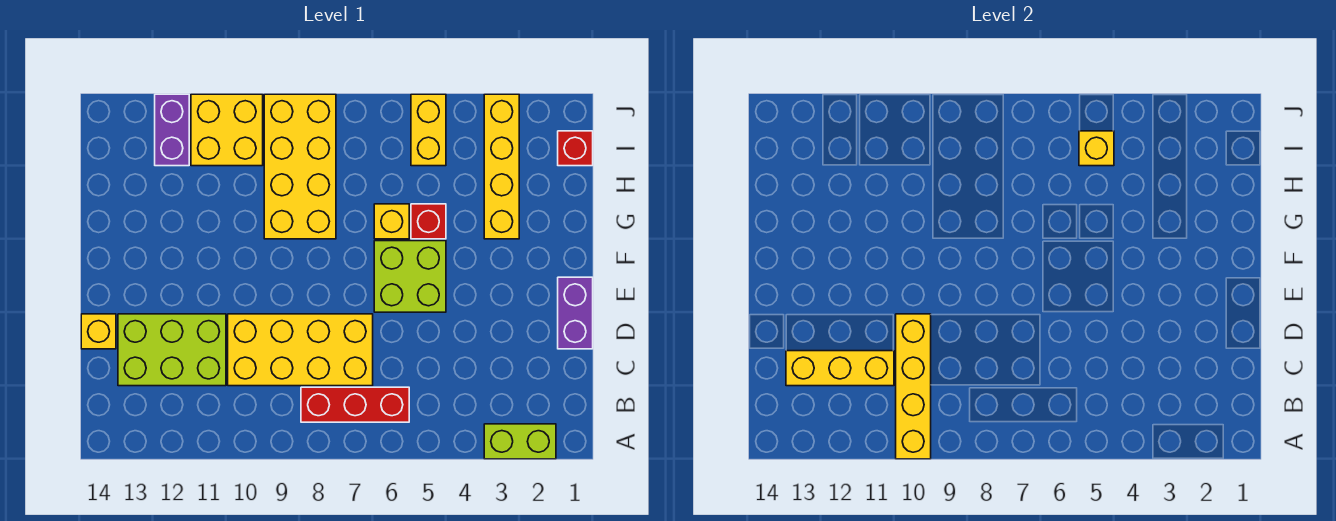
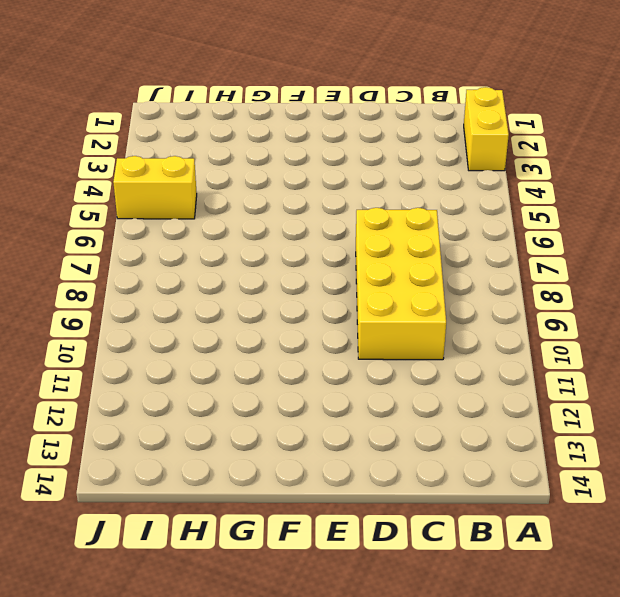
yellow 1x2 brick [464,87,509,171] -> lime 1x2 brick [484,424,556,459]
none -> red 1x3 brick [301,387,409,422]
none -> lime 2x3 brick [118,314,226,386]
none -> purple 1x2 brick [558,277,593,349]

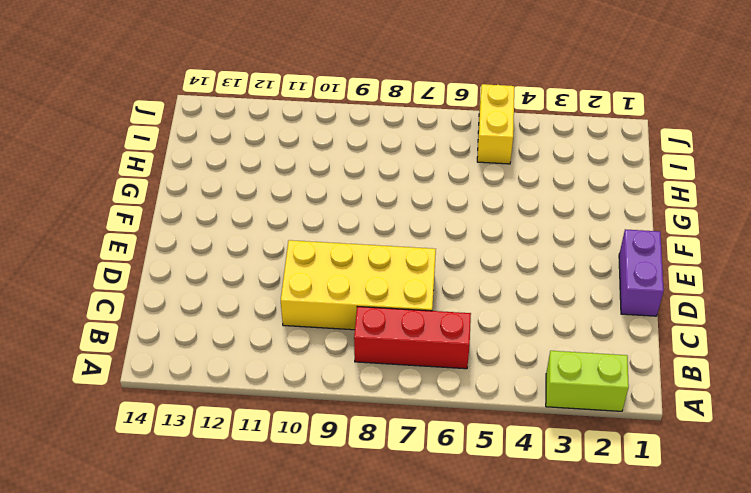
none -> lime 2x3 brick [118,314,226,386]
none -> yellow 1x1 brick [81,314,116,349]
none -> lime 2x2 brick [374,241,446,312]

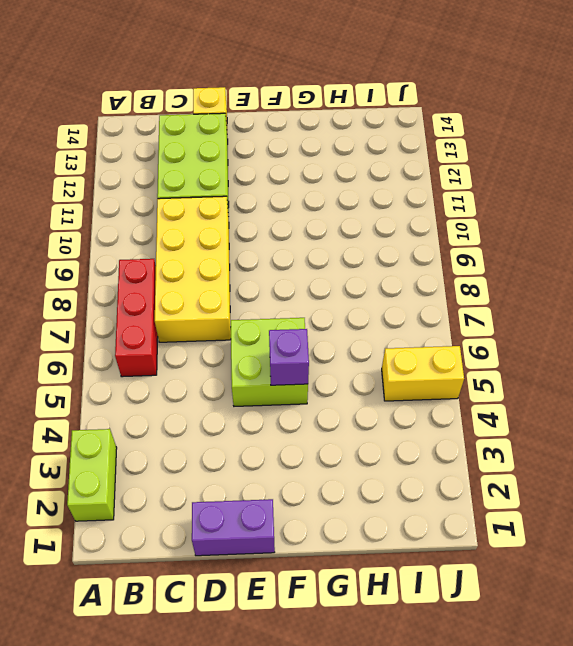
purple 1x1 brick [269,329,309,385] -> none
none -> yellow 1x4 brick [484,94,519,239]
none -> red 1x1 brick [411,204,446,239]
none -> yellow 1x1 brick [374,204,409,239]

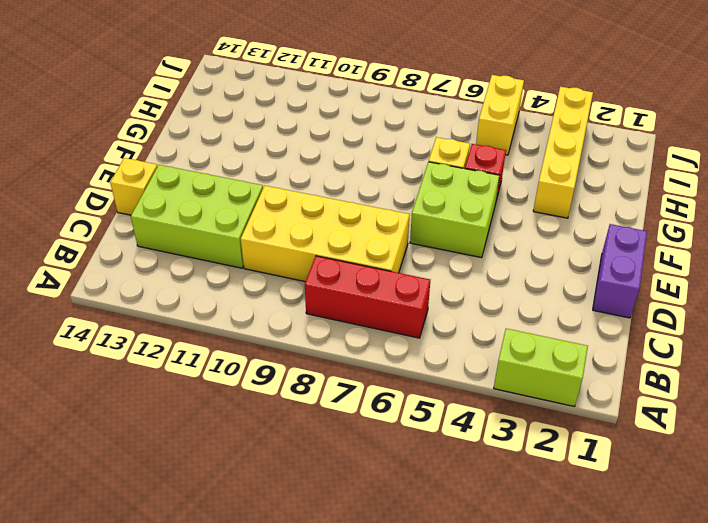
none -> yellow 2x4 brick [264,94,336,239]
none -> red 1x1 brick [558,131,593,166]
none -> yellow 2x2 brick [191,94,263,166]

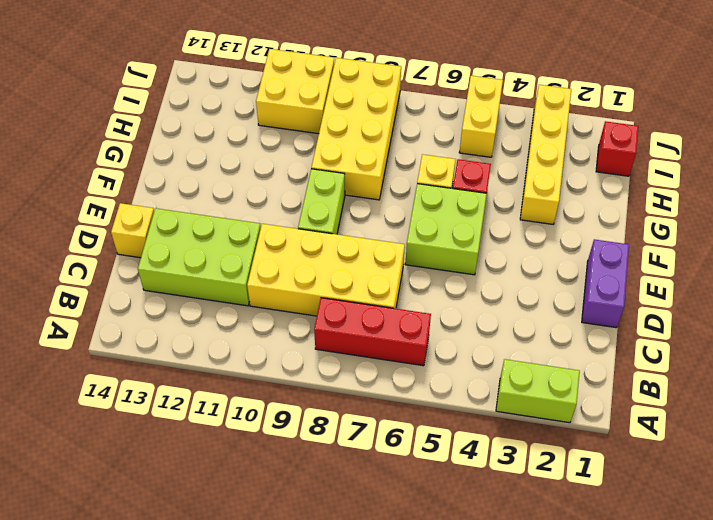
lime 1x2 brick [298,169,345,234] -> none
none -> purple 1x2 brick [155,94,189,166]
none -> yellow 1x4 brick [896,314,931,459]
none -> yellow 1x3 brick [786,351,894,386]

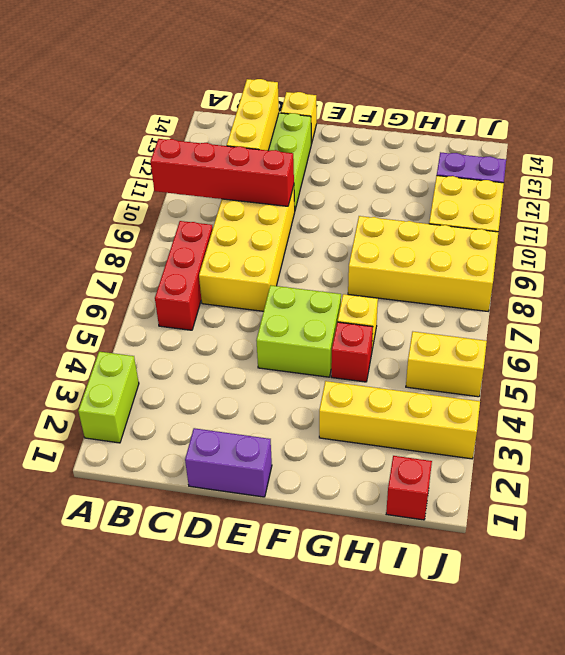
red 1x4 brick [150,139,294,206] -> yellow 1x4 brick [896,314,931,459]
none -> yellow 1x1 brick [1079,131,1114,166]

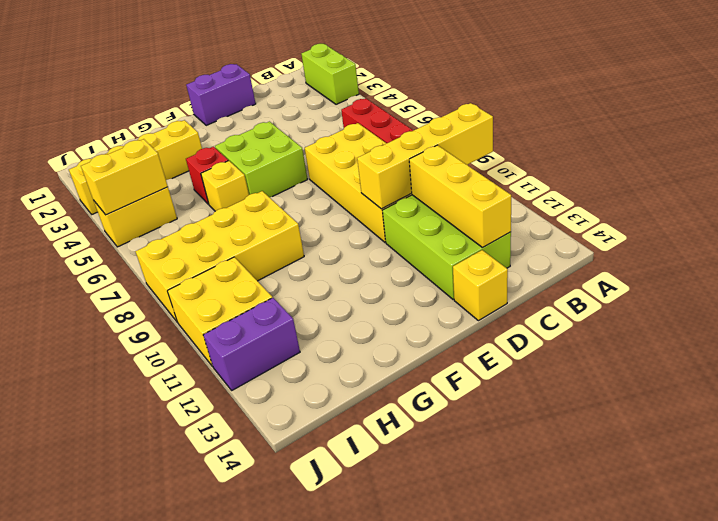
yellow 1x2 brick [81,139,168,215] -> yellow 1x1 brick [1079,131,1114,166]
none -> red 1x1 brick [558,131,593,166]

